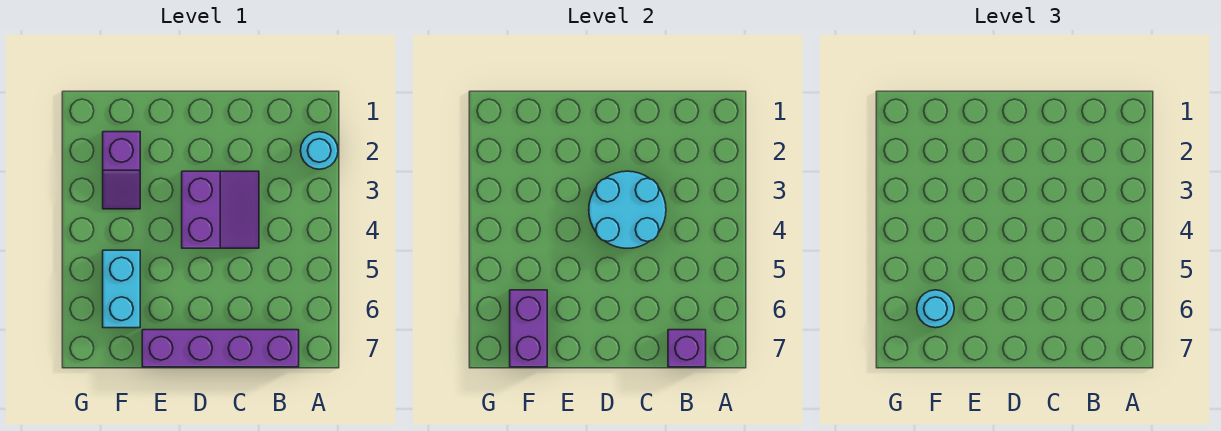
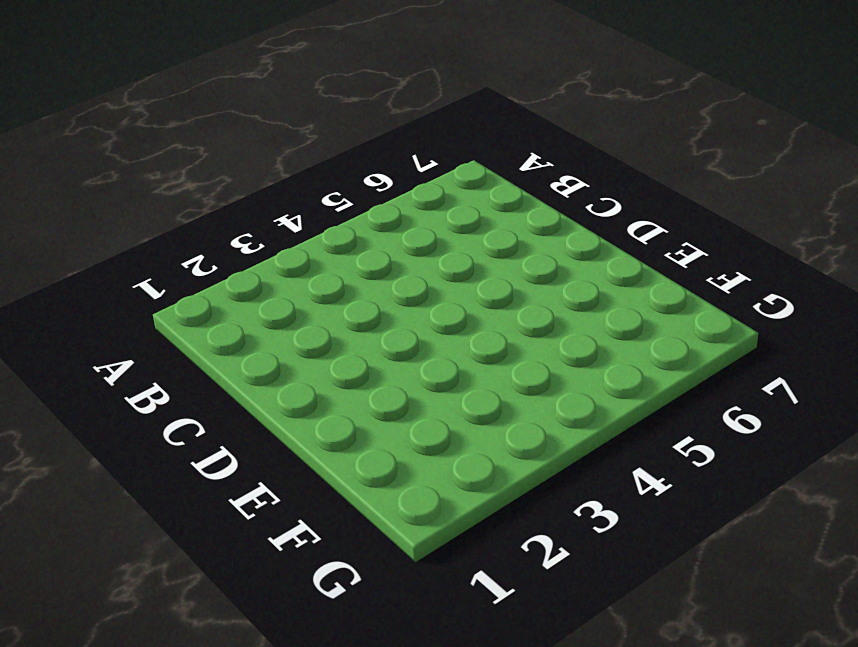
none -> cyan 1x1 round brick [300,132,338,169]
none -> purple 1x4 brick [142,330,299,367]

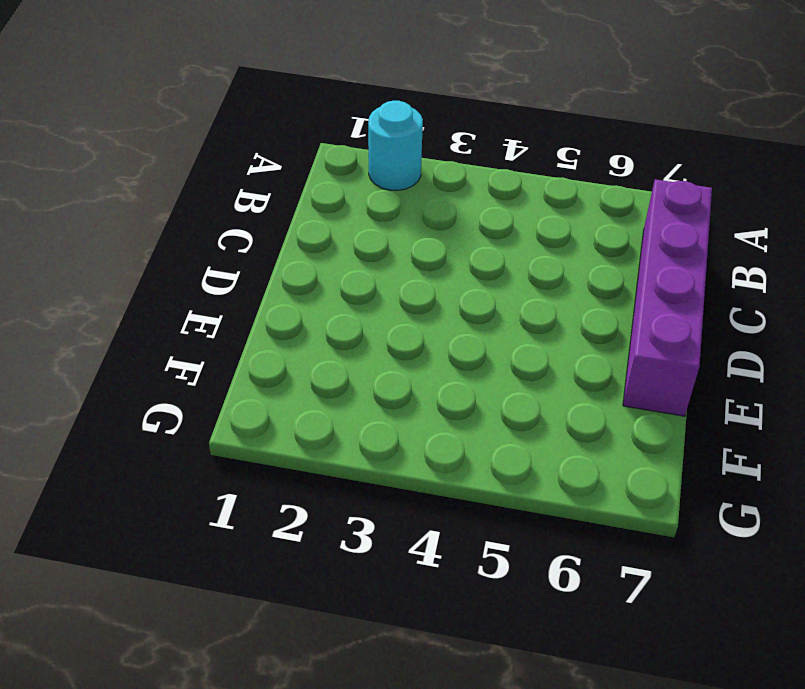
none -> purple 2x2 slope [182,171,259,248]
none -> purple 1x2 slope [103,132,140,209]

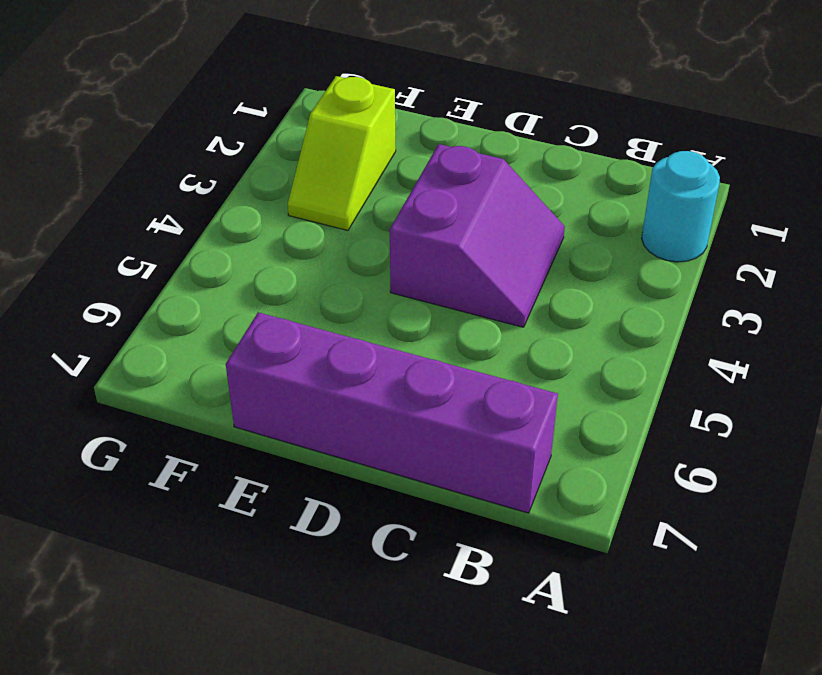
lime 1x2 slope [288,76,396,230] -> purple 1x2 slope [103,132,140,209]
none -> cyan 1x2 brick [103,250,140,328]
none -> purple 1x1 brick [668,330,706,367]

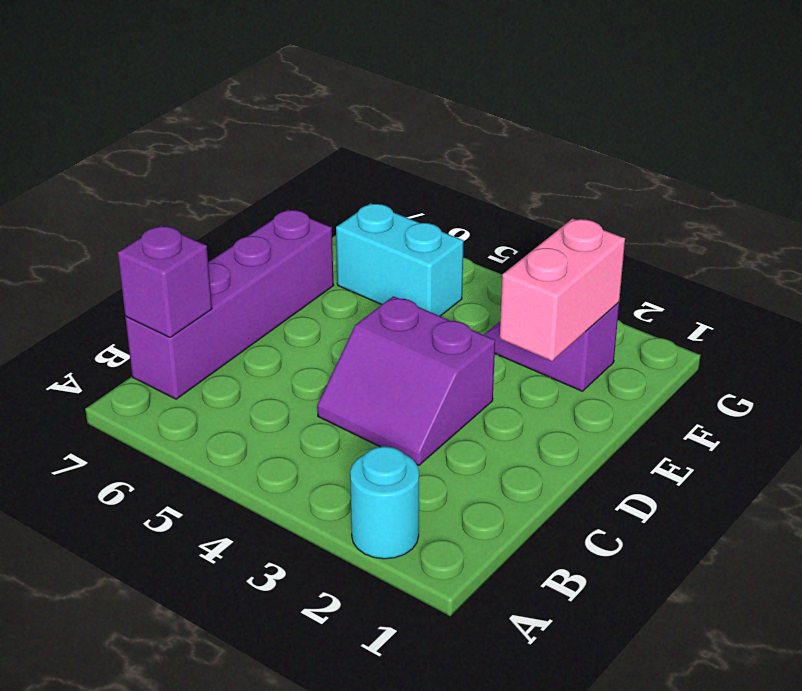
pink 1x2 brick [500,218,625,361] -> none
none -> cyan 2x2 round brick [589,171,666,248]
none -> purple 1x2 brick [510,290,547,367]

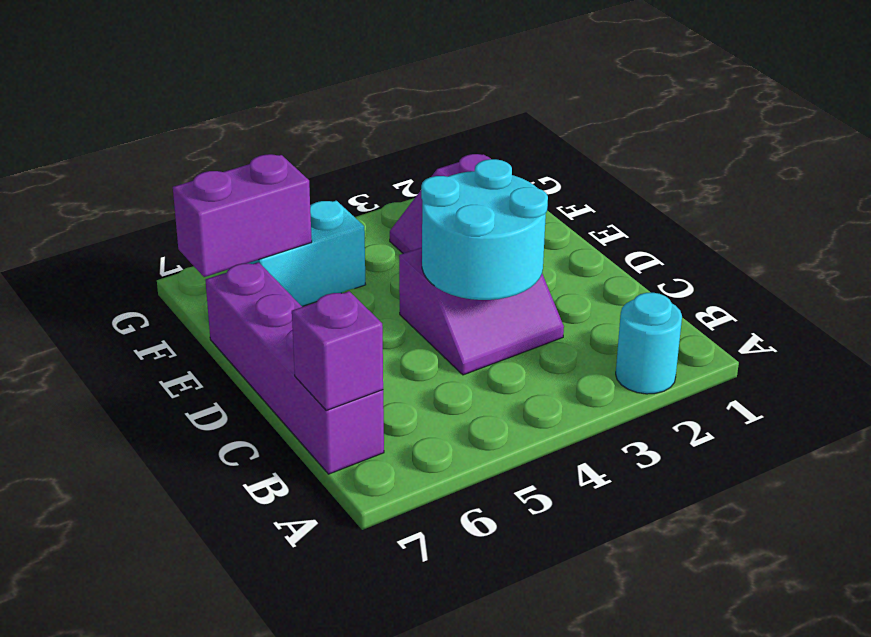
none -> cyan 1x1 round brick [917,290,954,328]

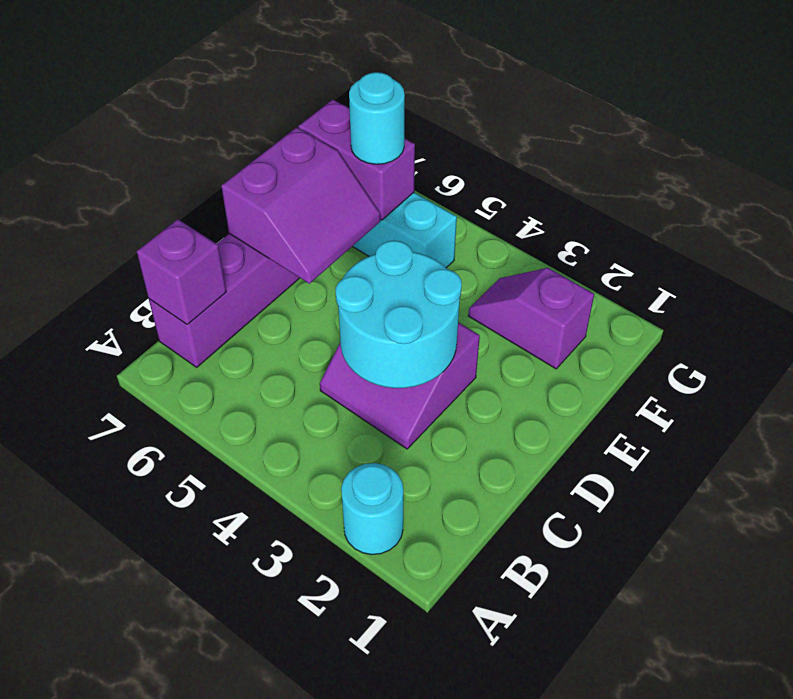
purple 2x2 slope [221,127,380,284] -> none

